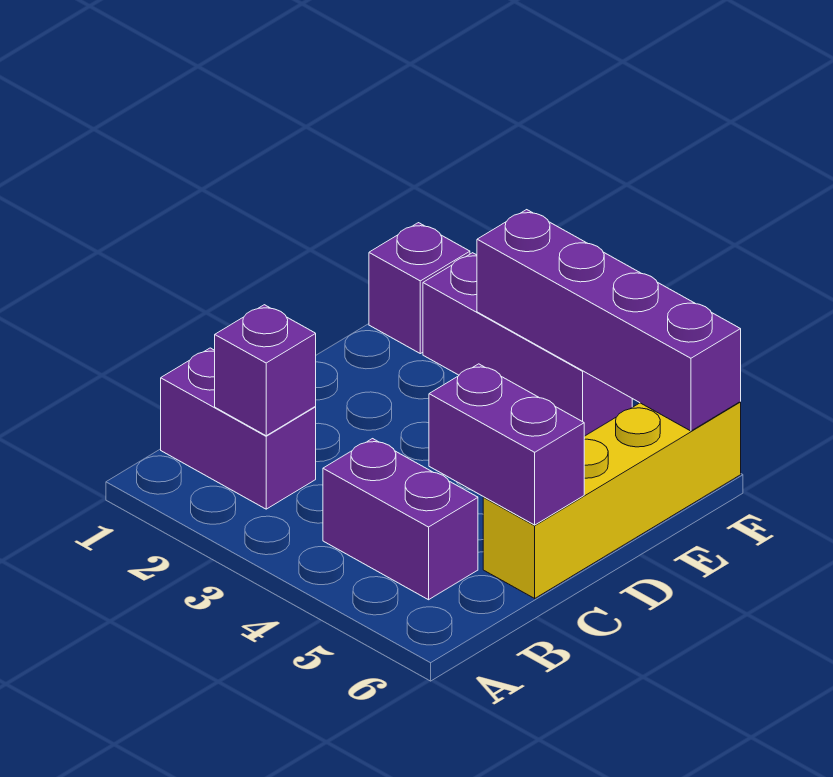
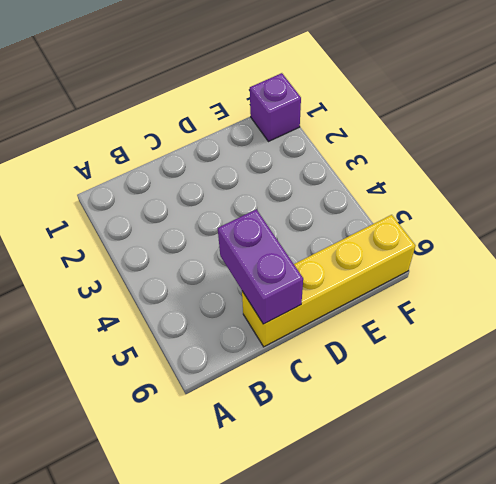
none -> purple 1x2 brick [161,348,316,509]
none -> purple 1x2 brick [323,439,478,600]

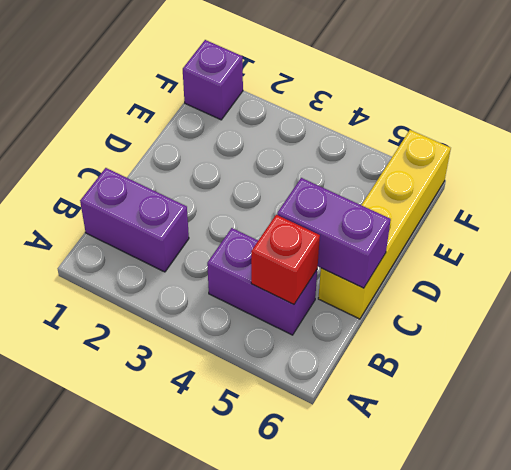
red 1x1 brick [251,215,320,304] -> none
none -> purple 1x3 brick [423,253,632,436]
none -> purple 1x1 brick [215,305,316,436]

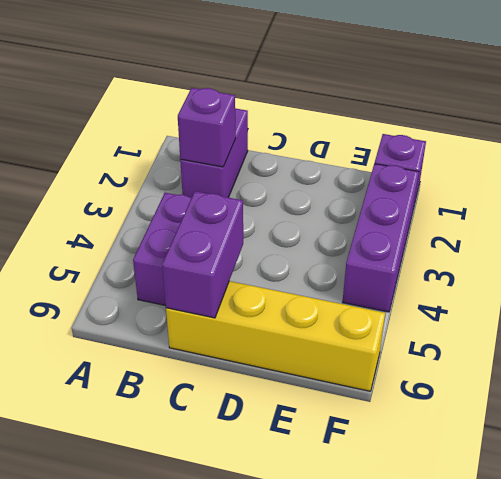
none -> purple 1x4 brick [477,210,741,431]

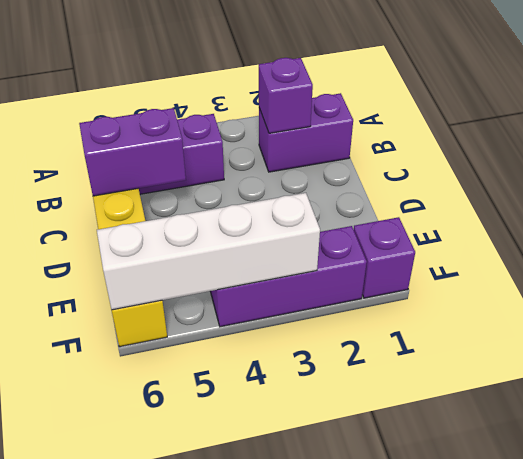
white 1x4 brick [97,193,320,310] -> purple 1x4 brick [477,210,741,431]

